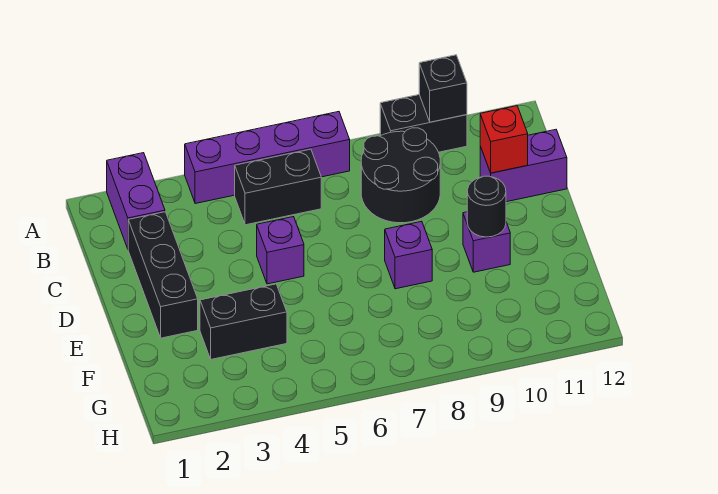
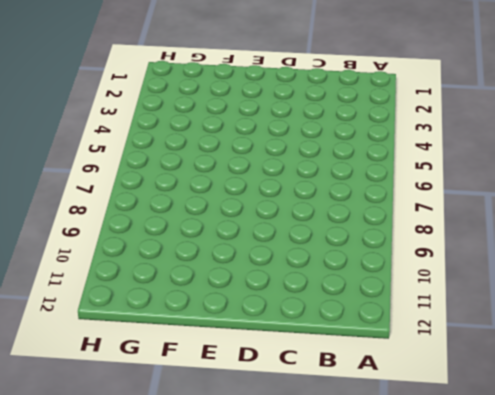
none -> purple 1x2 brick [107,153,165,249]
none -> purple 1x4 brick [185,112,350,204]
none -> black 1x2 brick [380,95,467,152]

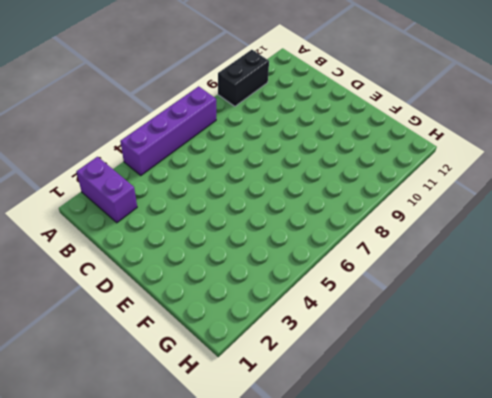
none -> black 1x2 brick [235,149,321,225]
none -> black 2x2 round brick [361,128,440,223]
none -> black 1x3 brick [128,212,198,338]

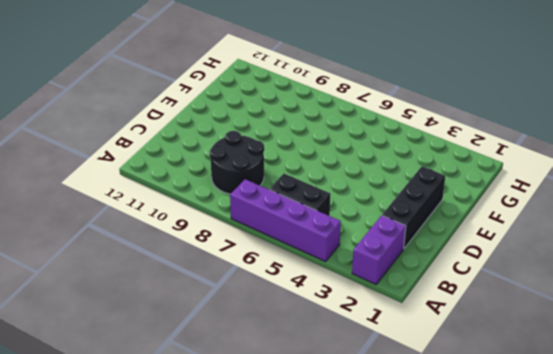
none -> black 1x2 brick [380,95,467,152]
none -> purple 1x2 brick [480,130,567,202]
none -> purple 1x1 brick [257,217,304,284]

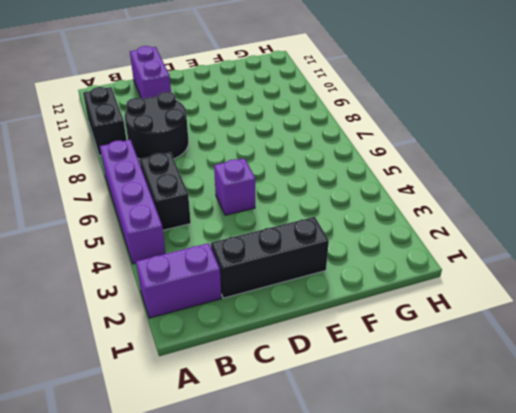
none -> purple 1x1 brick [385,221,432,289]
none -> purple 1x1 brick [463,212,510,272]
none -> black 1x2 brick [200,284,287,359]

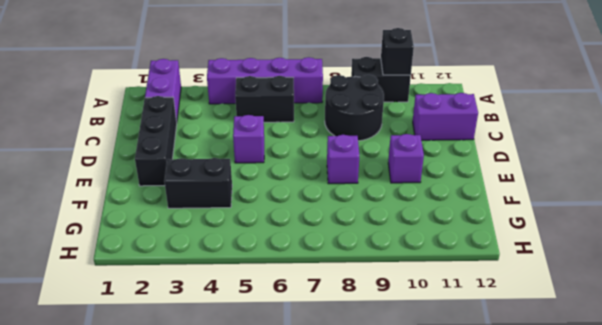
none -> red 1x1 brick [480,106,528,173]
none -> black 1x1 round brick [467,176,506,237]

